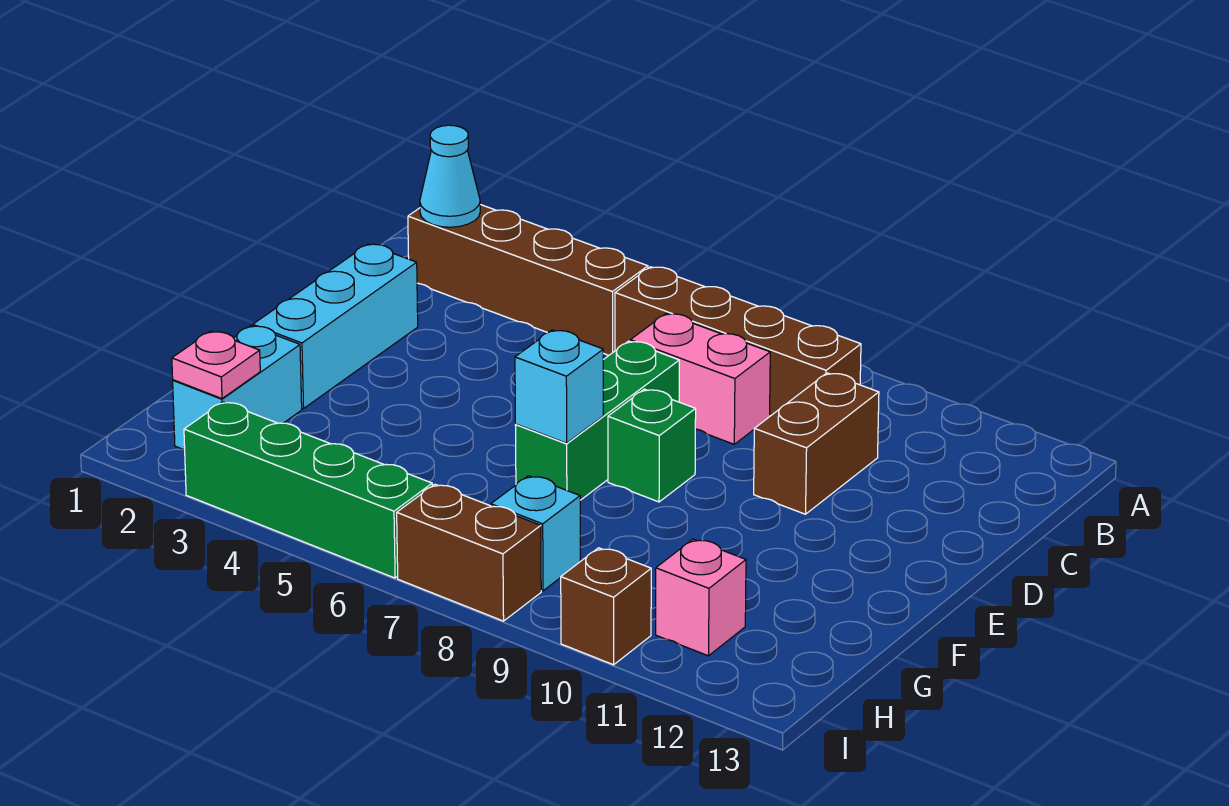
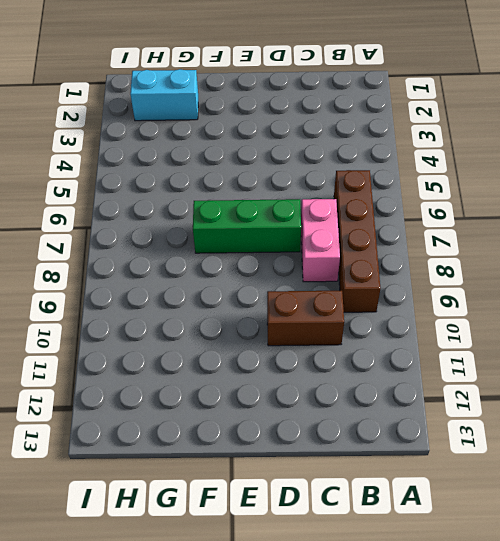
none -> brown 1x4 brick [408,205,648,355]
none -> cyan 1x3 brick [253,244,418,409]
none -> green 1x1 brick [608,389,696,502]

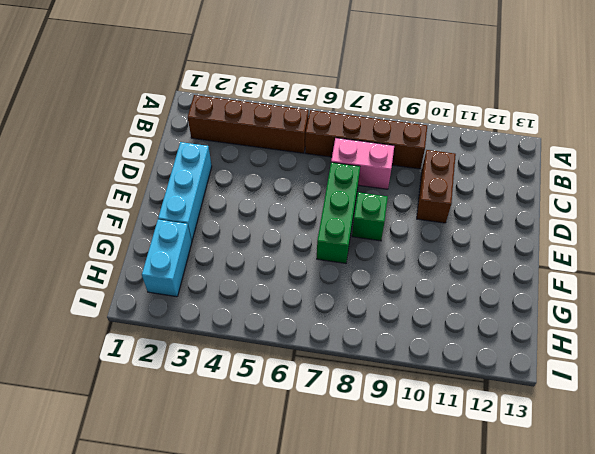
none -> cyan 1x1 brick [491,476,580,591]
none -> pink 1x1 brick [656,539,746,656]
none -> green 1x4 brick [184,402,432,578]

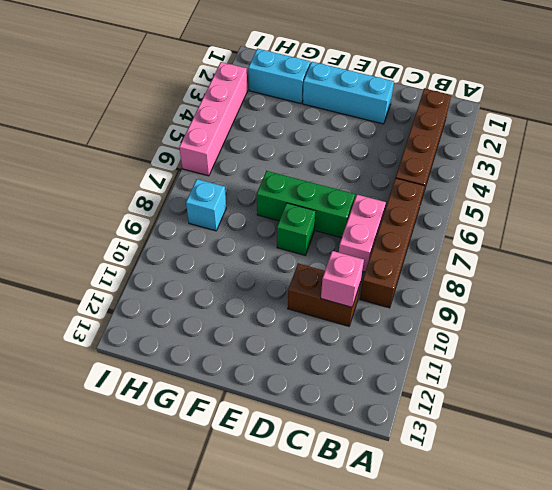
pink 1x1 brick [321,251,364,307] -> pink 1x1 brick moved to [656,539,746,656]
pink 1x4 brick [179,62,247,176] -> green 1x4 brick [184,402,432,578]
none -> brown 1x2 brick [397,484,541,621]
none -> brown 1x1 brick [561,548,651,665]
none -> cyan 1x1 cone [420,125,480,227]

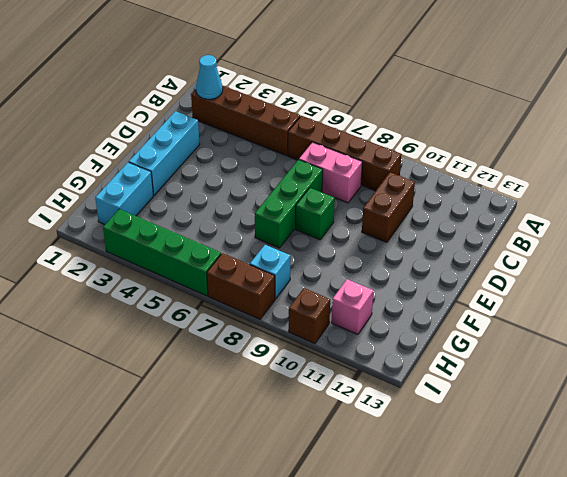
none -> cyan 1x1 brick [515,330,603,443]
none -> pink 1x1 plate [172,331,260,399]

